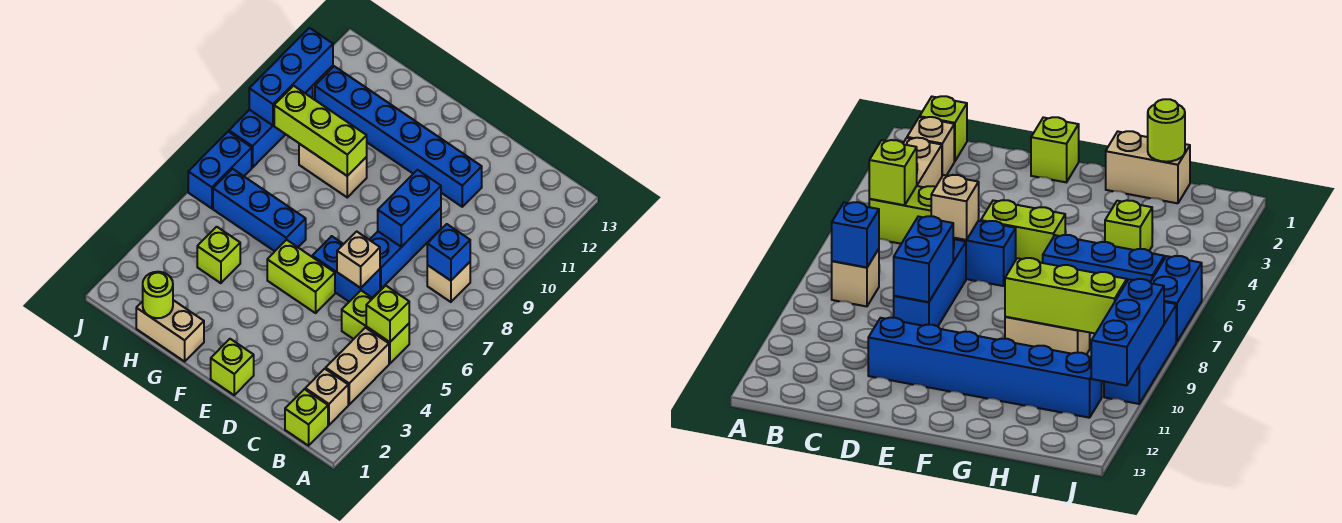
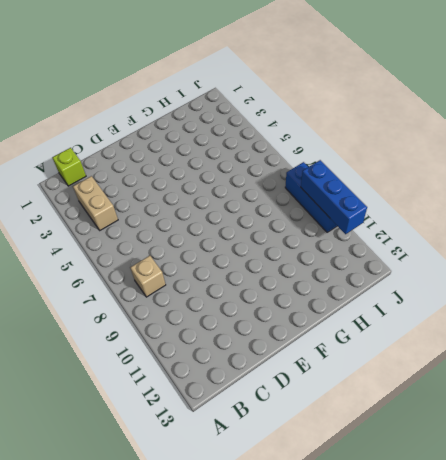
none -> tan 1x1 brick [305,369,348,425]
none -> lime 1x2 brick [342,291,409,364]
none -> blue 1x2 brick [312,236,380,302]

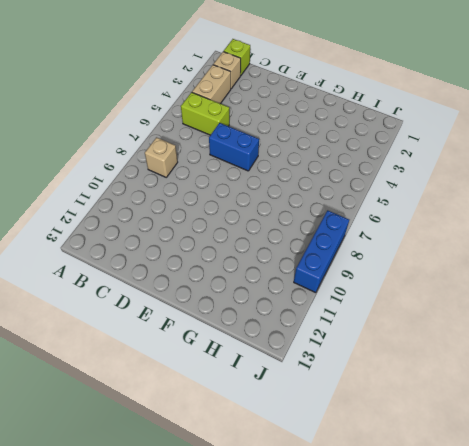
none -> blue 1x3 brick [370,208,441,289]
none -> blue 1x6 brick [315,66,482,207]
none -> lime 1x1 brick [211,339,254,395]

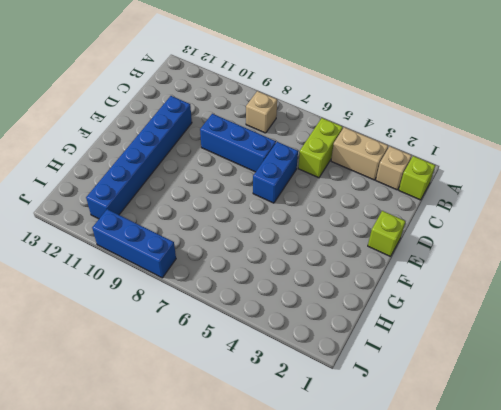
none -> lime 1x2 brick [267,240,335,313]
none -> tan 1x2 brick [136,300,204,361]
none -> blue 1x3 brick [213,169,306,251]

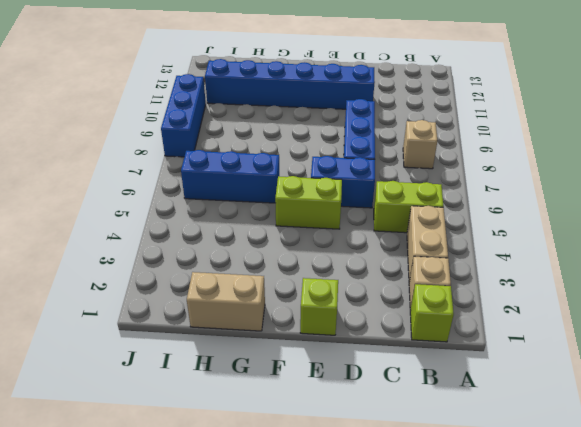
none -> tan 1x2 brick [299,144,367,197]
none -> lime 1x1 brick [197,227,240,283]
none -> blue 1x2 brick [188,132,252,208]

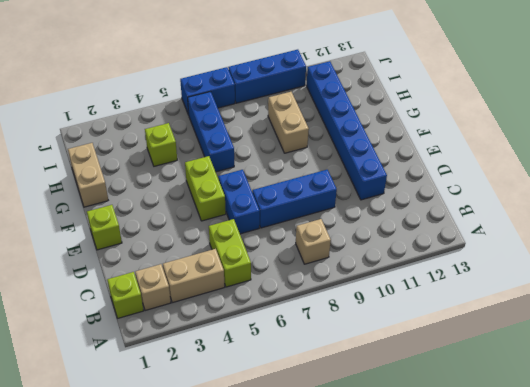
none -> lime 1x1 brick [366,286,409,342]
none -> blue 1x1 brick [427,224,470,281]
none -> tan 1x1 brick [337,231,380,288]

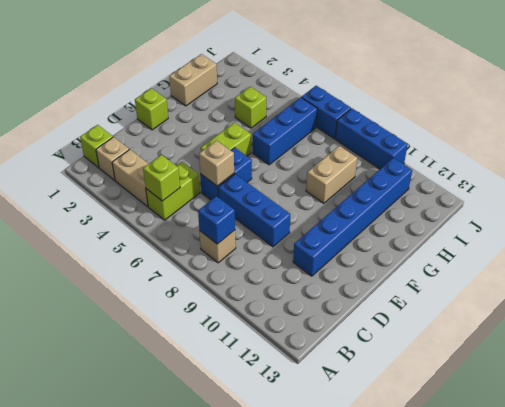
none -> blue 1x2 brick [378,170,441,247]
none -> lime 1x3 brick [274,86,367,176]
none -> lime 1x1 round brick [143,272,173,318]

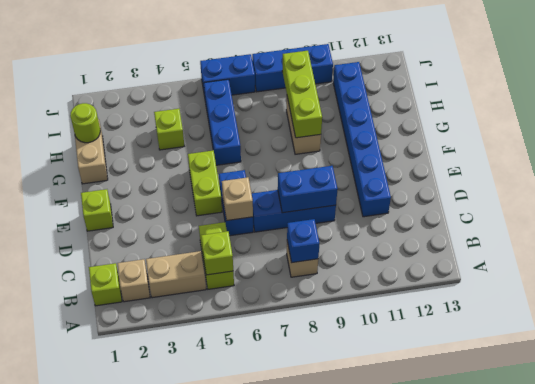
none -> blue 1x3 brick [249,28,333,125]

